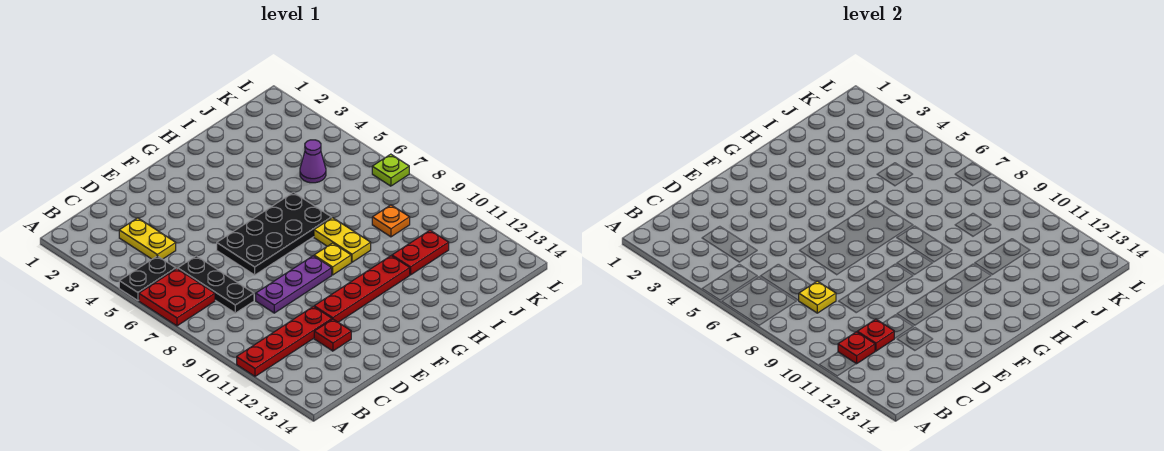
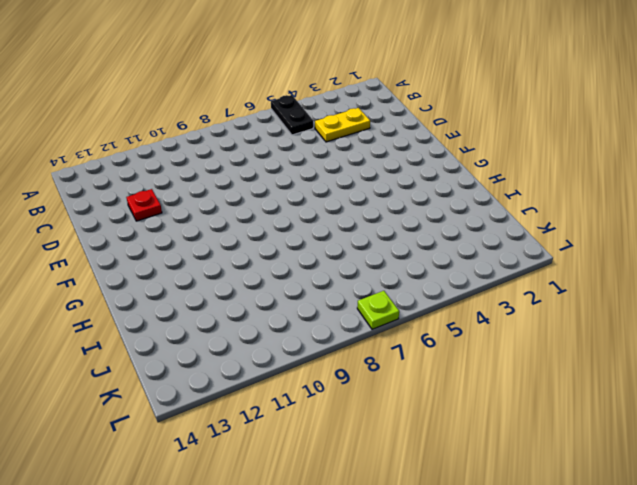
none -> red 2x2 plate [139,269,215,326]
none -> red 1x4 plate [237,306,332,376]
none -> black 1x3 plate [178,256,254,313]

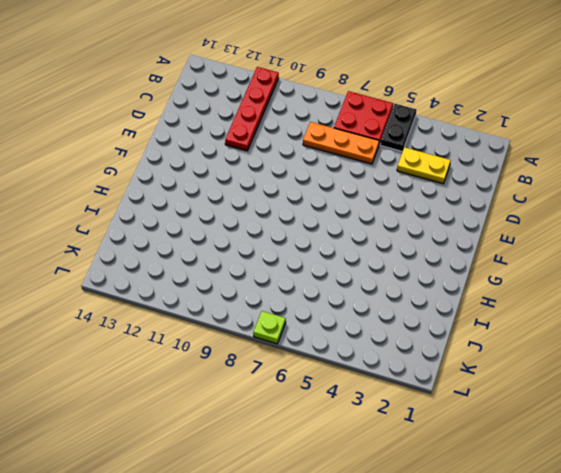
orange 1x3 plate [303,122,379,164] -> black 1x3 plate [178,256,254,313]
none -> purple 1x3 plate [256,256,332,313]
none -> red 1x1 plate [314,319,351,351]
none -> black 2x4 plate [217,192,332,275]

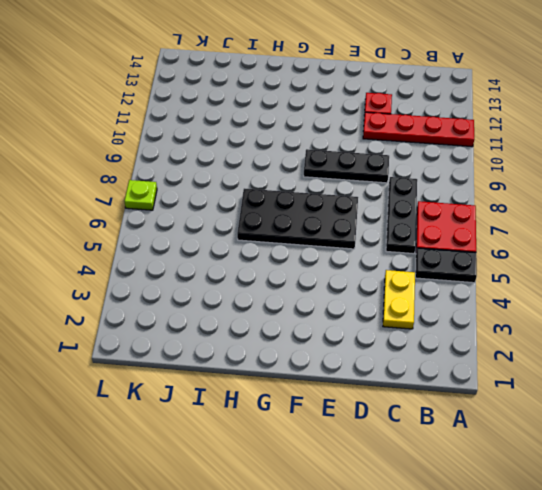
black 1x3 plate [304,149,389,183] -> purple 1x3 plate [256,256,332,313]
none -> red 1x4 plate [314,256,410,322]
none -> yellow 1x1 plate [314,243,351,275]
none -> yellow 1x2 plate [314,218,371,262]

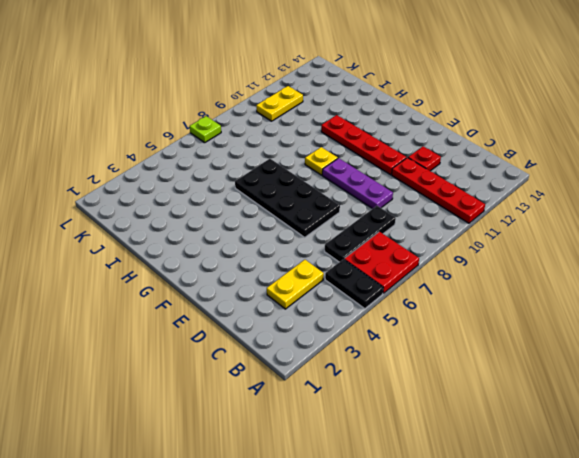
yellow 1x2 plate [256,86,303,121] -> yellow 1x2 plate moved to [314,218,371,262]
none -> red 1x2 plate [392,230,449,275]
none -> purple 1x1 cone [300,140,326,183]
none -> orange 1x1 plate [372,205,410,237]

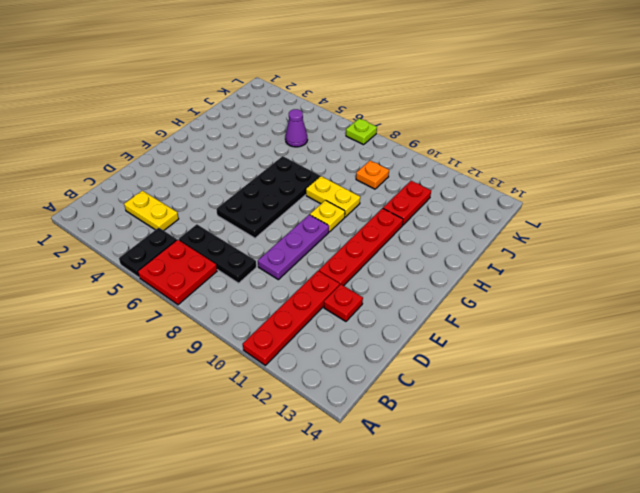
none -> red 1x1 plate [838,332,875,364]
none -> yellow 1x1 plate [798,281,836,313]
none -> red 1x1 plate [857,319,894,351]

